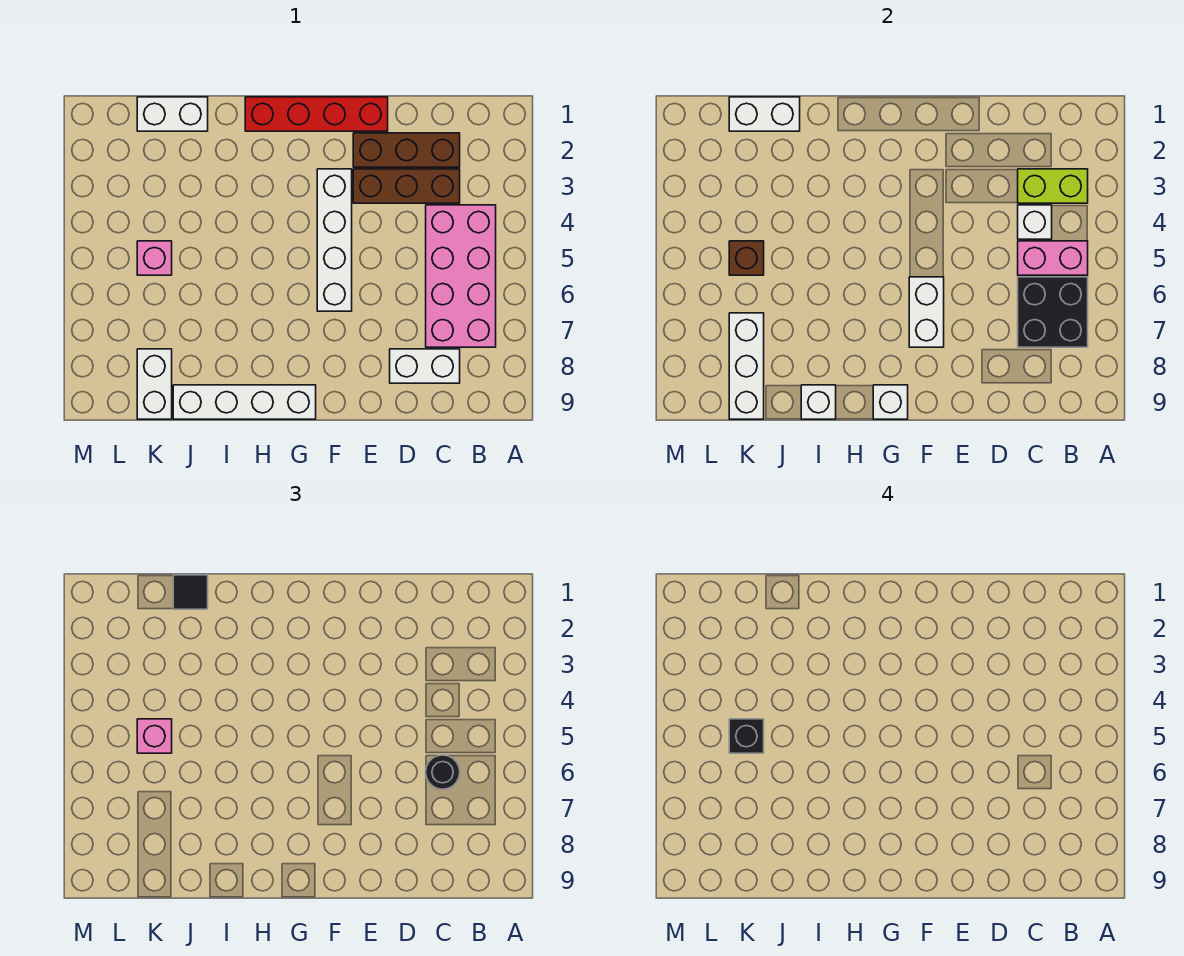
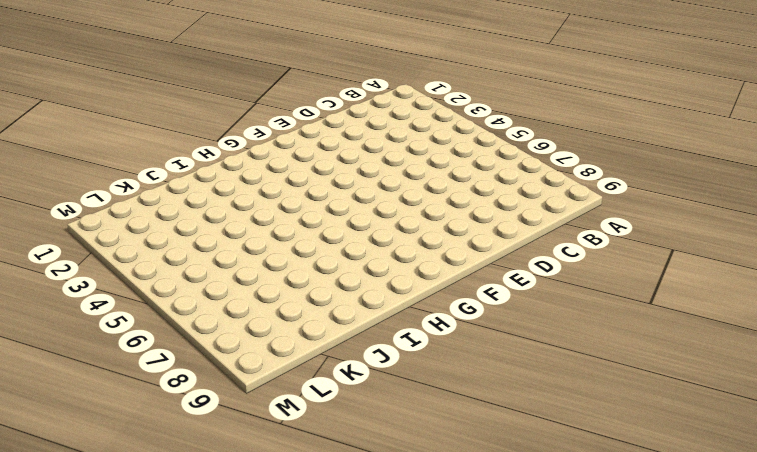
none -> pink 2x4 brick [426,205,496,347]
none -> brown 1x3 brick [353,133,460,167]
none -> brown 1x3 brick [353,169,460,203]

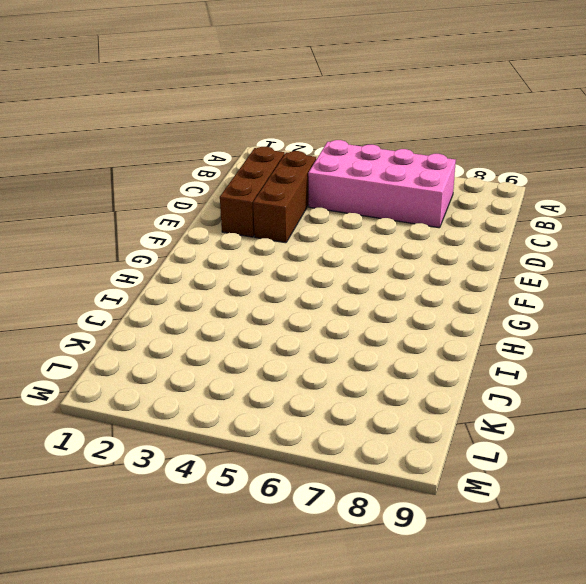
none -> white 1x2 brick [390,349,460,383]
none -> red 1x4 brick [245,97,388,131]
none -> white 1x4 brick [317,169,352,311]

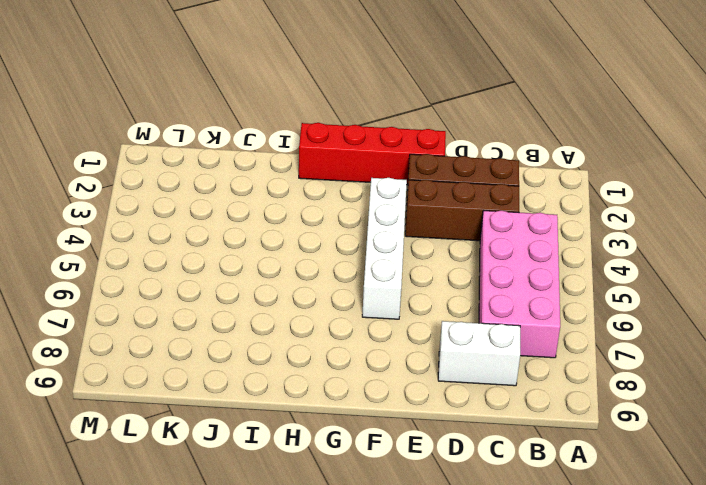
none -> white 1x4 brick [173,385,316,419]
none -> white 1x2 brick [137,97,208,131]
none -> pink 1x1 brick [137,241,172,275]

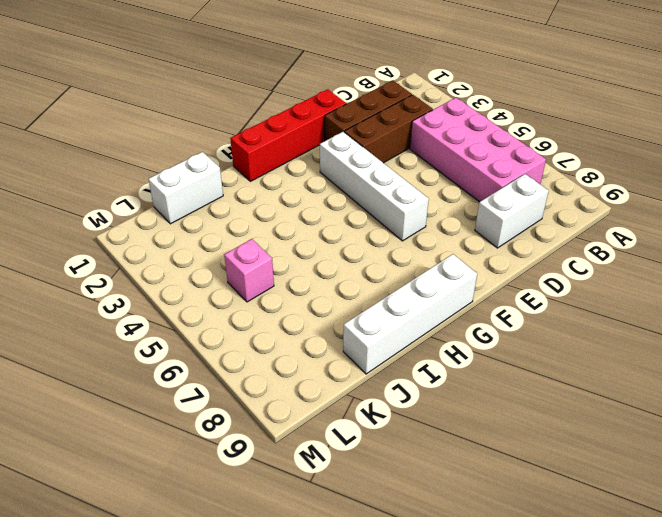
none -> white 1x2 brick [137,349,172,419]
none -> lime 1x2 brick [1018,169,1088,203]
none -> pink 1x2 brick [1018,241,1088,275]

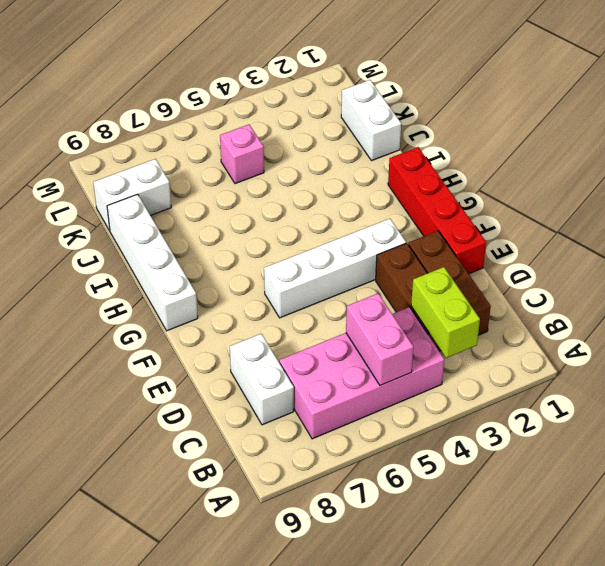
none -> black 2x2 brick [1018,277,1088,347]
none -> white 1x1 brick [1018,205,1052,239]
none -> white 1x2 brick [909,277,944,347]

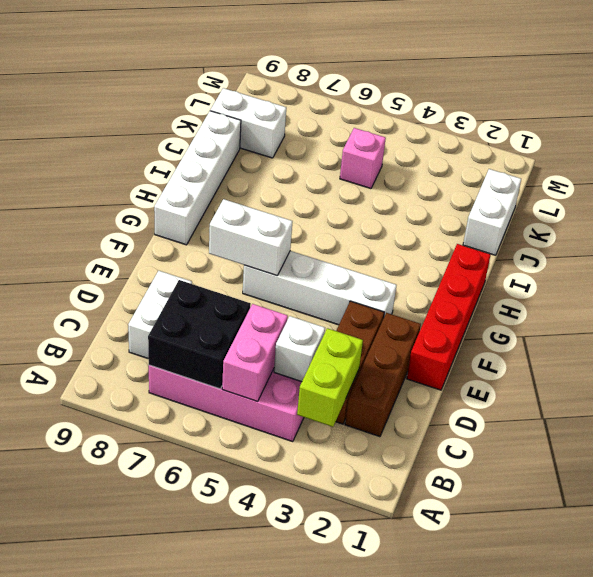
none -> white 1x1 brick [873,385,908,419]
none -> white 1x1 brick [801,385,836,419]
none -> white 1x2 brick [729,97,800,131]

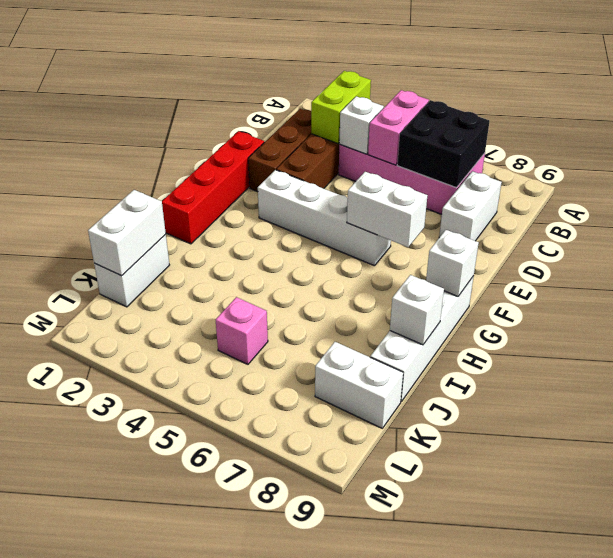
none -> brown 1x1 brick [729,241,764,275]
none -> white 1x3 brick [729,313,764,419]
none -> black 1x1 round brick [426,755,460,789]

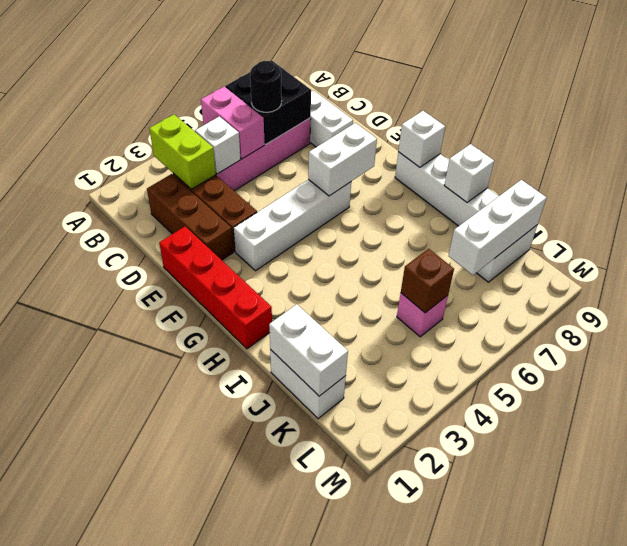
none -> black 1x1 tile [173,575,208,609]
none -> pink 1x1 brick [137,719,172,753]
none -> black 1x1 brick [729,719,764,753]

